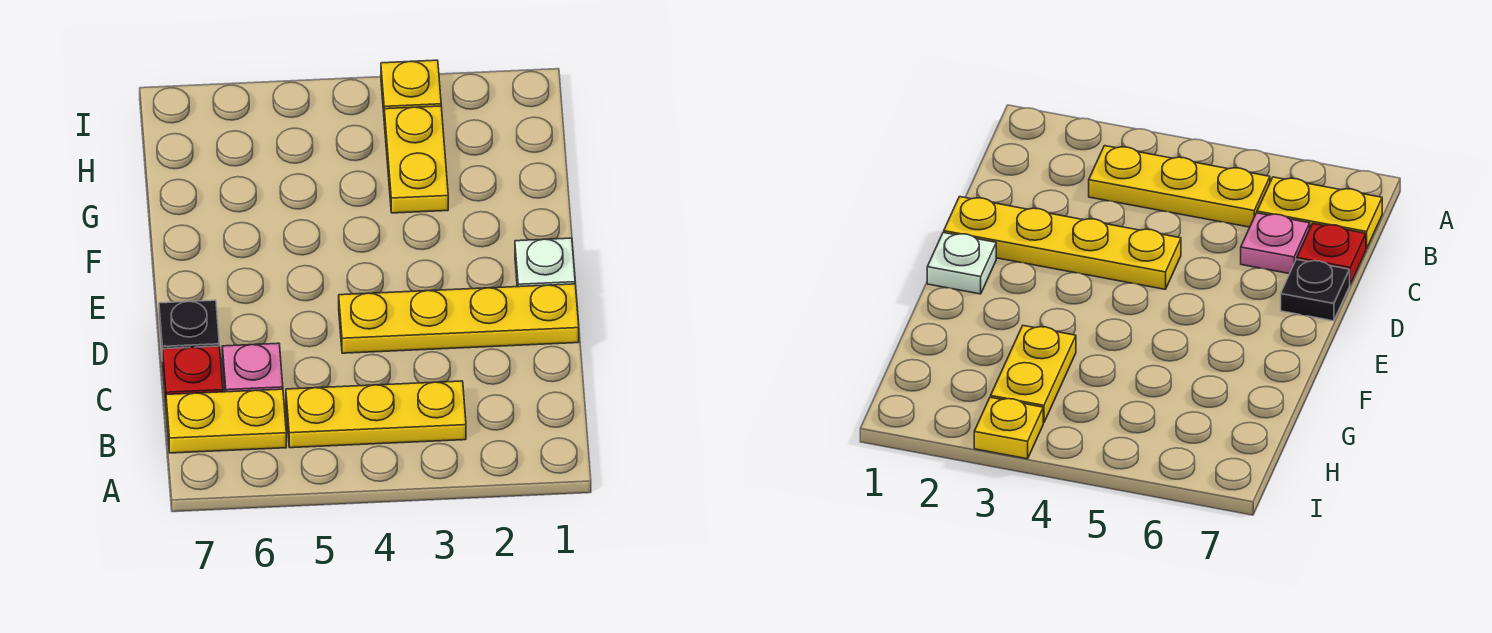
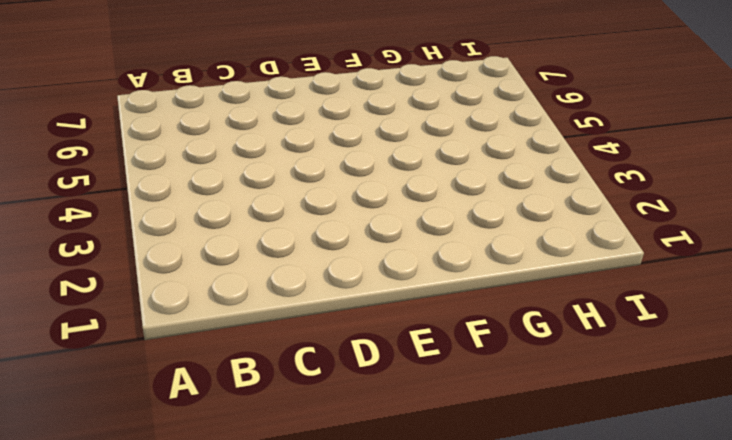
none -> yellow 1x3 plate [286,381,466,448]
none -> yellow 1x2 plate [166,389,286,453]

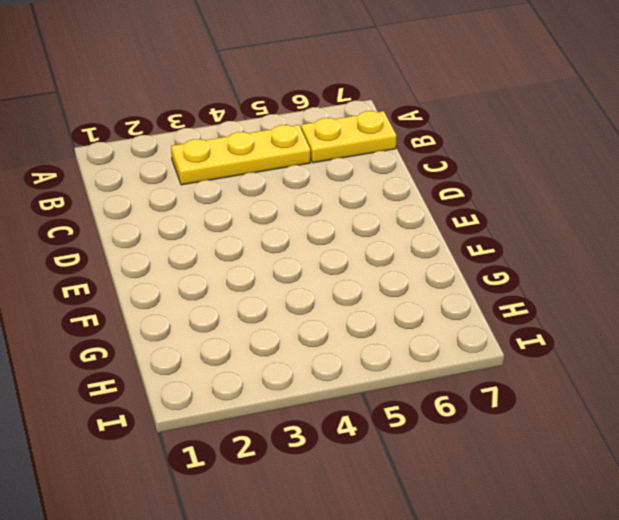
none -> pink 1x1 plate [222,343,283,392]
none -> red 1x1 plate [163,346,223,402]

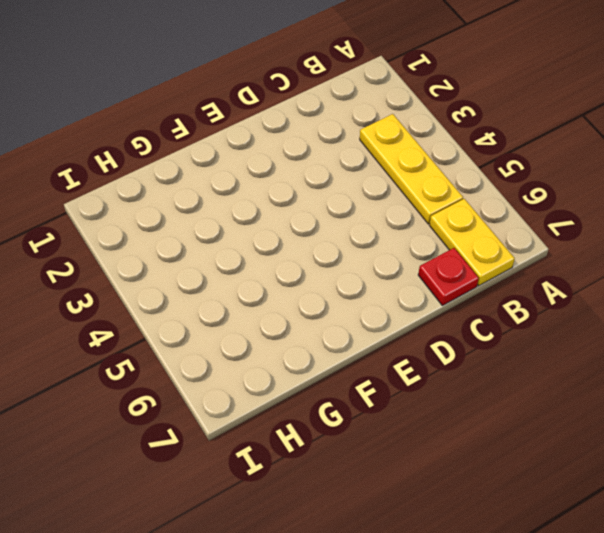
none -> pink 1x1 plate [222,343,283,392]
none -> yellow 1x4 plate [339,284,579,353]

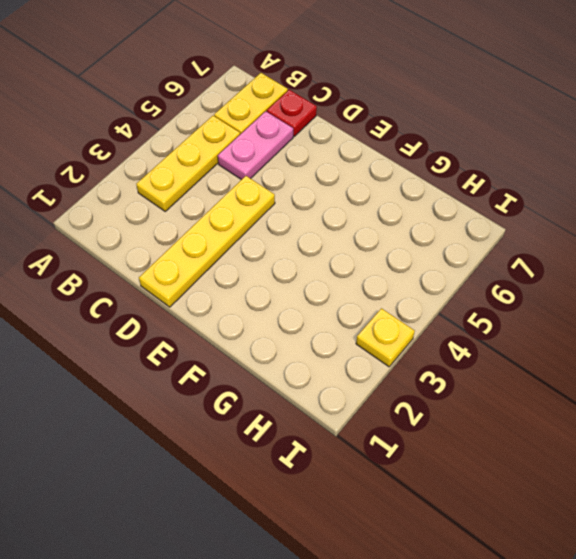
pink 1x2 plate [218,111,293,180] -> pink 1x1 plate [222,343,283,392]
none -> black 1x1 plate [159,300,219,361]
none -> white 1x1 plate [515,238,575,287]

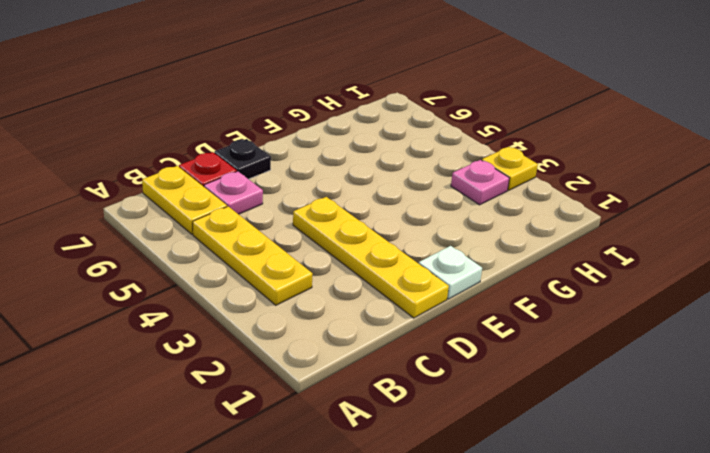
pink 1x1 plate [451,160,509,205] -> yellow 1x2 plate [384,106,448,213]

